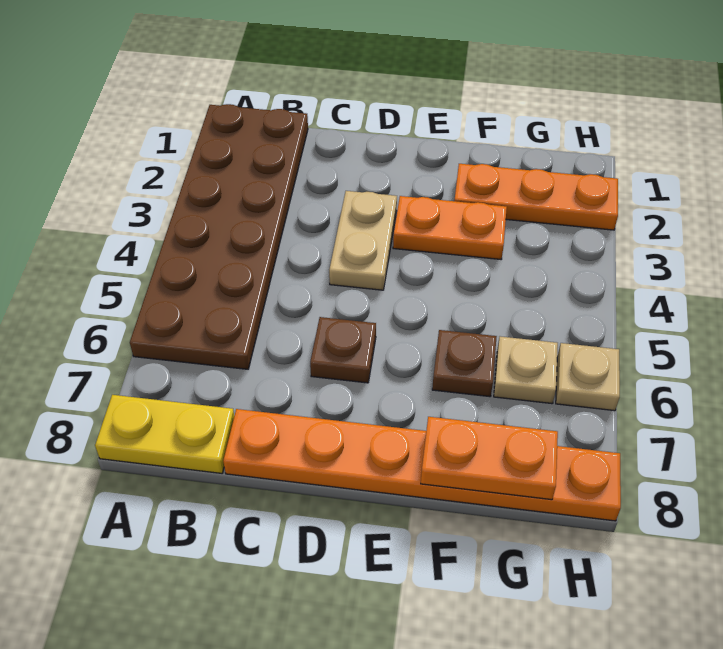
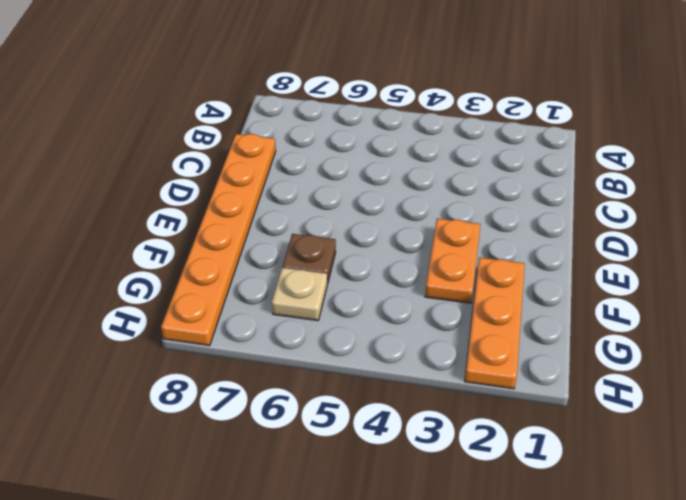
none -> brown 2x6 plate [130,104,308,369]
none -> yellow 1x2 plate [95,395,234,473]

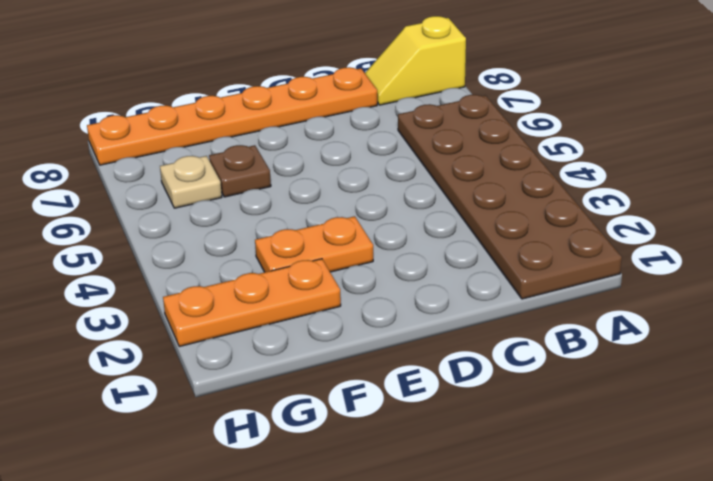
yellow 1x2 slope [365,16,466,105] -> yellow 1x2 plate [95,395,234,473]
none -> tan 1x2 plate [329,191,397,290]
none -> brown 1x1 plate [310,317,376,383]

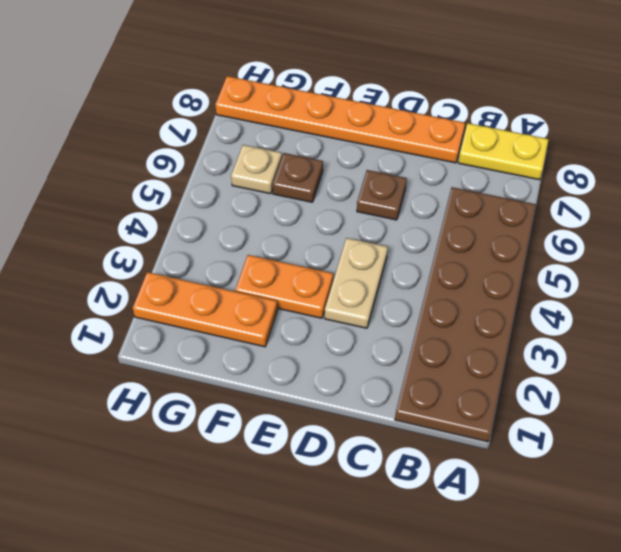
none -> tan 1x1 plate [556,343,620,411]
none -> orange 1x2 plate [421,417,558,500]

